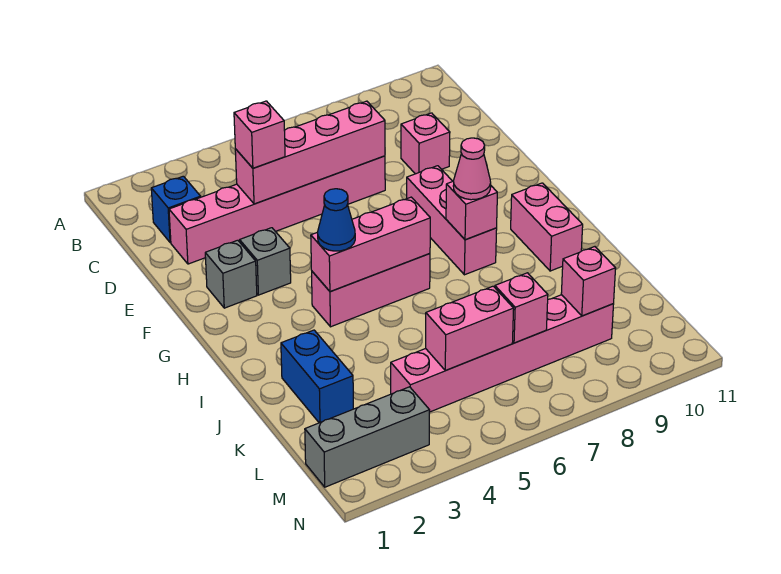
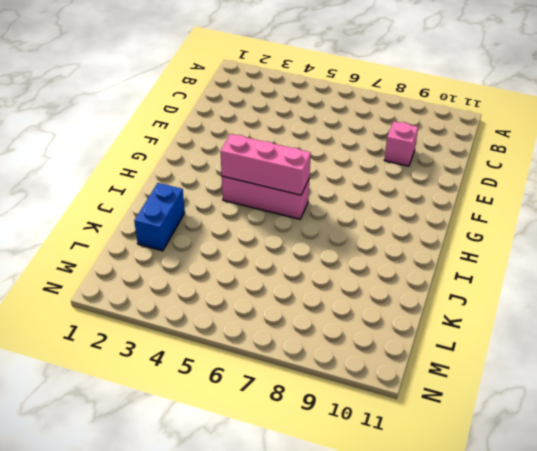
none -> blue 1x1 brick [151,176,201,243]
none -> pink 1x6 brick [169,156,385,264]
none -> grey 1x1 brick [205,240,257,308]

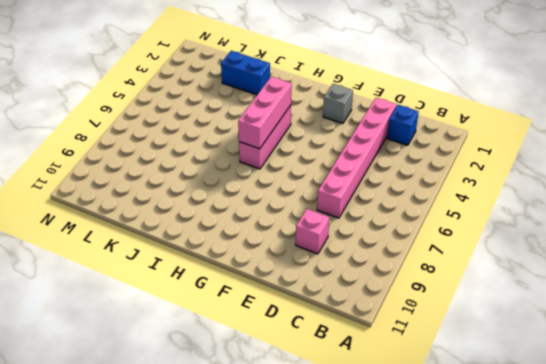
none -> grey 1x1 brick [240,228,291,295]
none -> pink 1x3 brick [407,166,497,275]
none -> pink 1x2 brick [511,183,583,271]

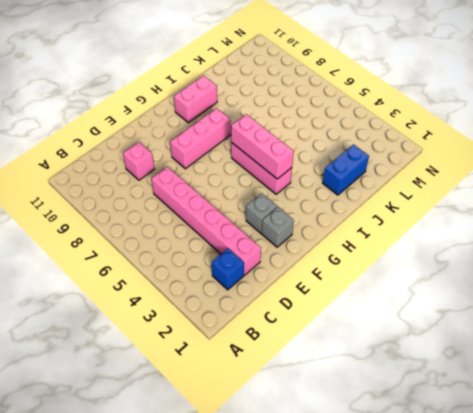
none -> pink 1x6 brick [391,295,614,412]
none -> grey 1x3 brick [305,387,430,487]
none -> pink 1x4 brick [235,101,385,204]

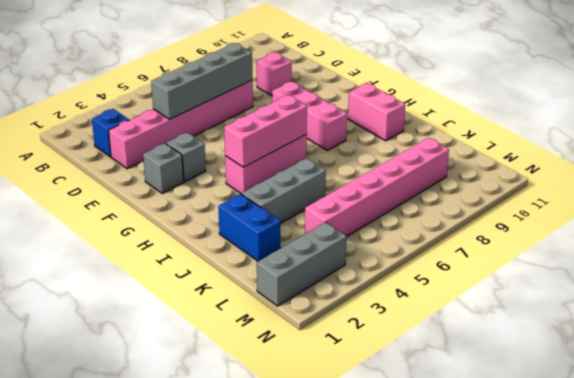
grey 1x4 brick [151,43,252,119] -> pink 1x4 brick [235,101,385,204]
grey 1x3 brick [242,158,326,224] -> none
none -> pink 1x1 brick [446,181,497,240]
none -> pink 1x2 brick [426,286,514,371]
none -> pink 1x1 brick [495,273,548,343]

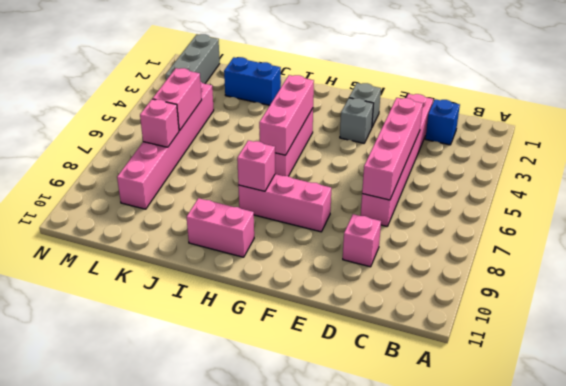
none -> pink 1x1 brick [561,247,616,316]
none -> pink 1x1 brick [234,101,285,168]
none -> blue 1x1 cone [318,189,355,251]

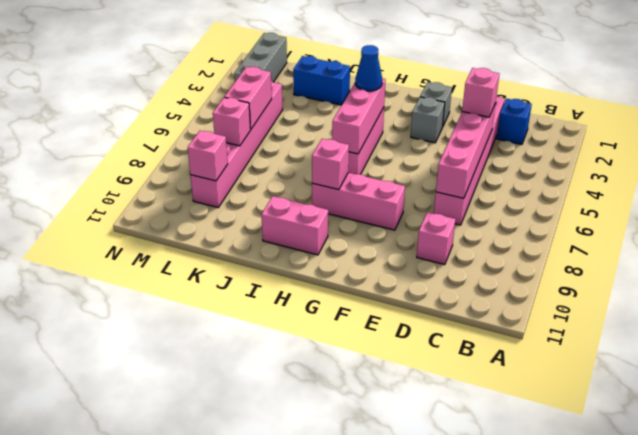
none -> pink 1x1 cone [453,138,491,200]

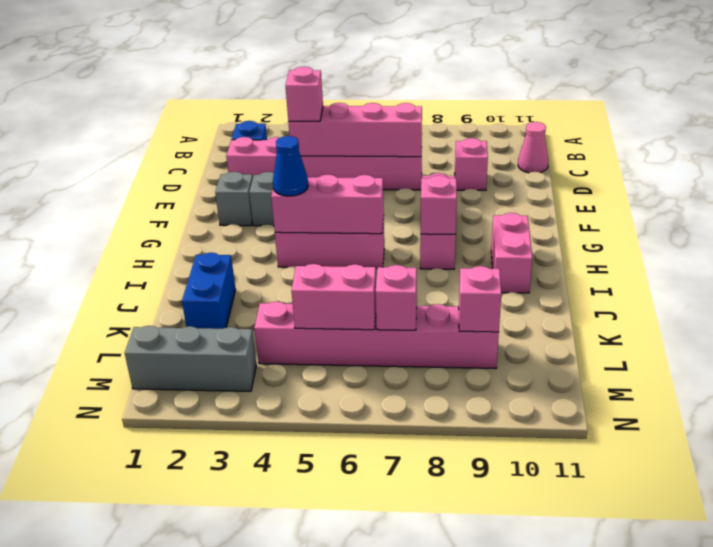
pink 1x1 cone [518,122,549,173] -> pink 1x1 cone moved to [453,138,491,200]

